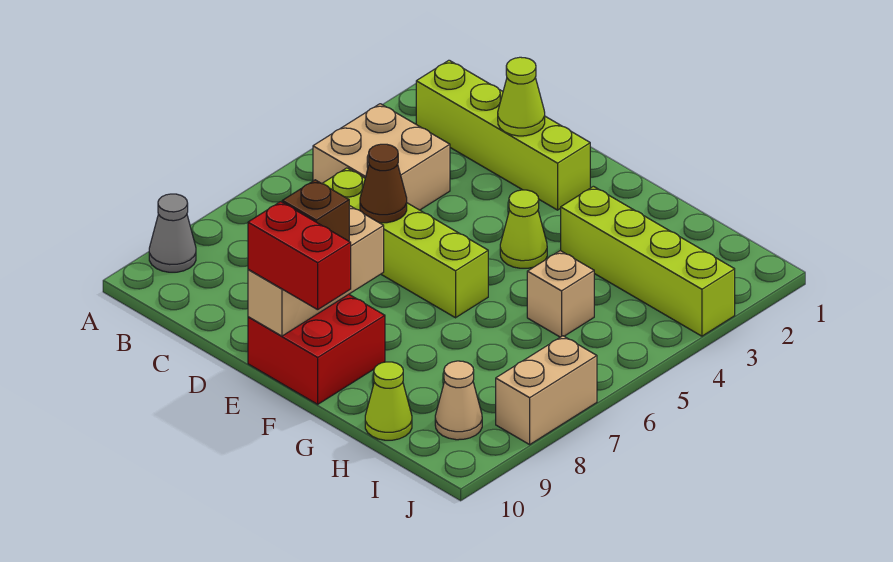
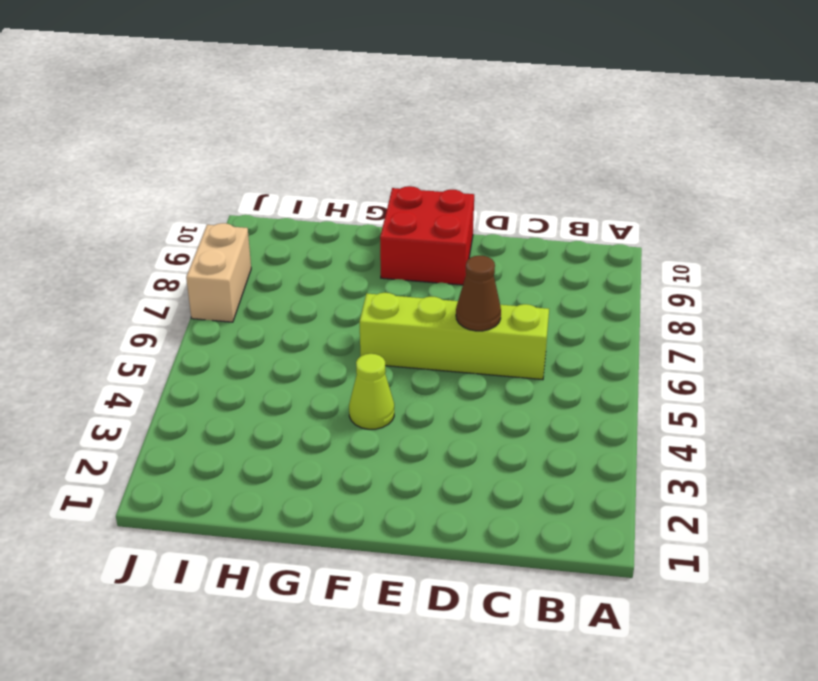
none -> grey 1x1 cone [149,194,196,272]
none -> lime 1x4 brick [416,60,590,210]
none -> tan 2x2 brick [313,104,450,210]

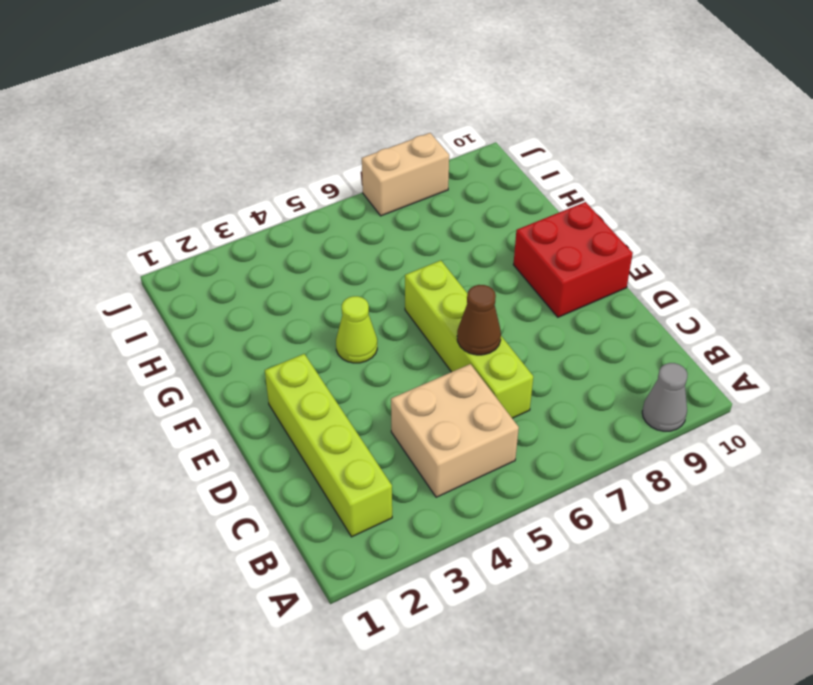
none -> lime 1x4 brick [561,186,735,336]
none -> tan 1x1 brick [527,251,594,337]
none -> lime 1x1 cone [365,362,412,440]

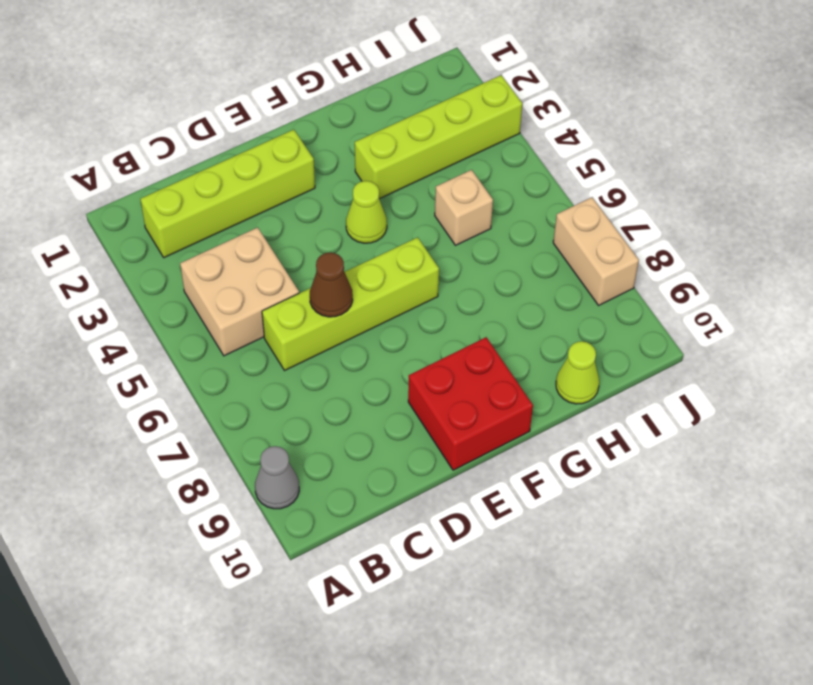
none -> tan 1x1 cone [435,361,482,440]
none -> lime 1x1 cone [498,57,545,136]
none -> tan 1x3 brick [248,206,384,336]

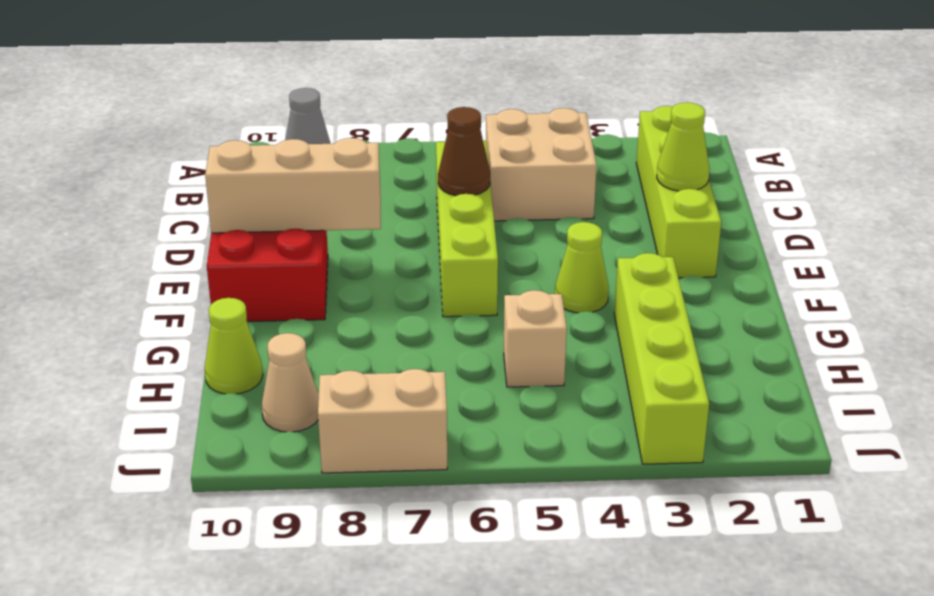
none -> brown 1x1 brick [282,180,349,241]
none -> red 1x2 brick [248,202,351,310]

